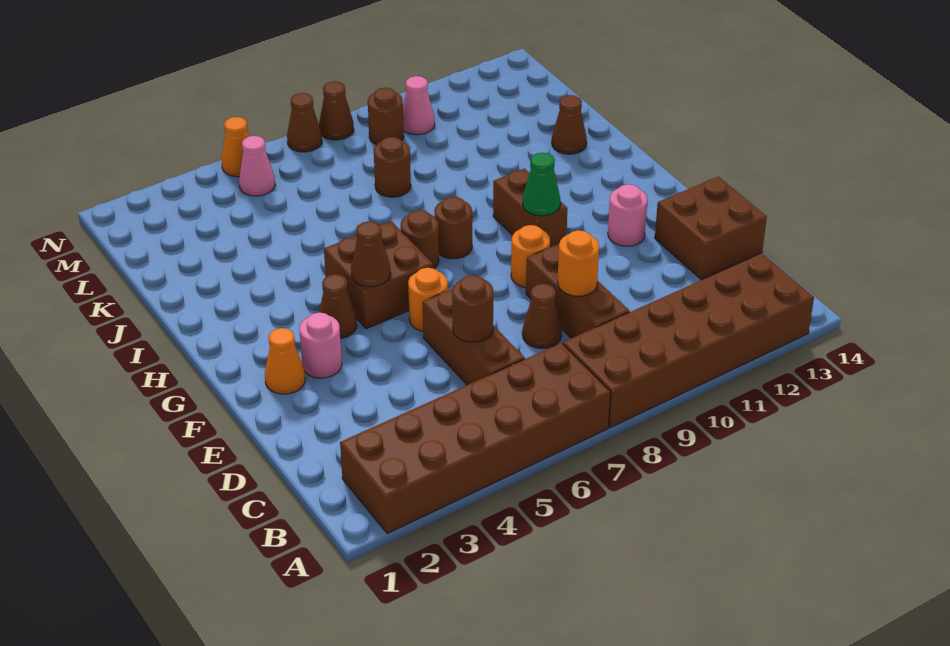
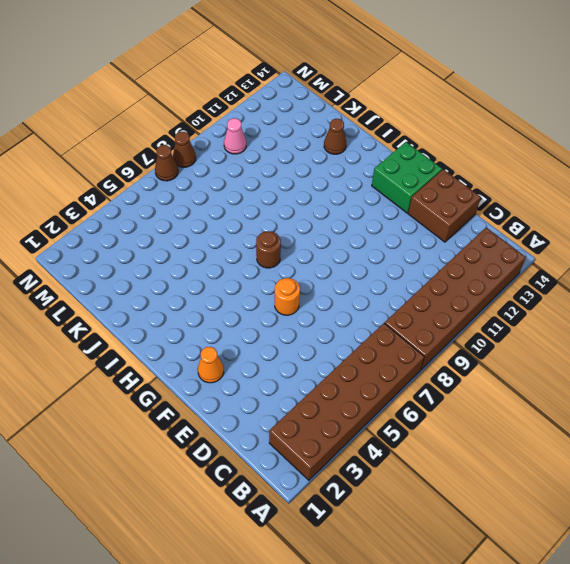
green 2x2 brick [372,142,442,213] -> none
none -> brown 1x3 brick [423,289,525,385]
none -> brown 1x3 brick [526,244,630,338]
none -> brown 1x1 cone [522,284,562,348]

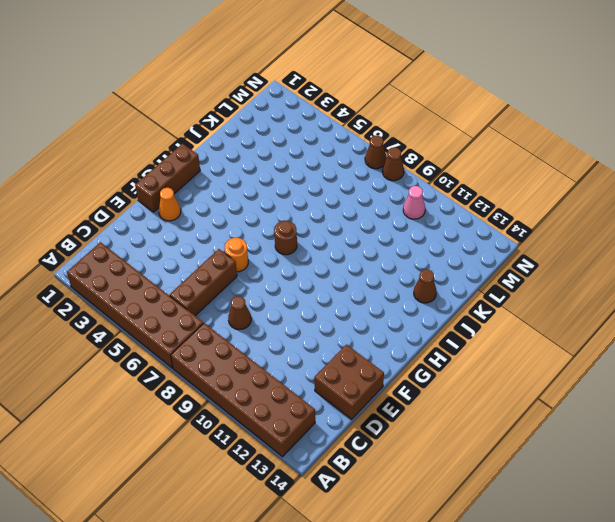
brown 1x3 brick [135,144,200,212] -> brown 1x3 brick moved to [526,244,630,338]
none -> pink 1x1 round brick [299,313,342,378]
none -> orange 1x1 round brick [511,225,550,288]
none -> pink 1x1 round brick [608,185,647,246]

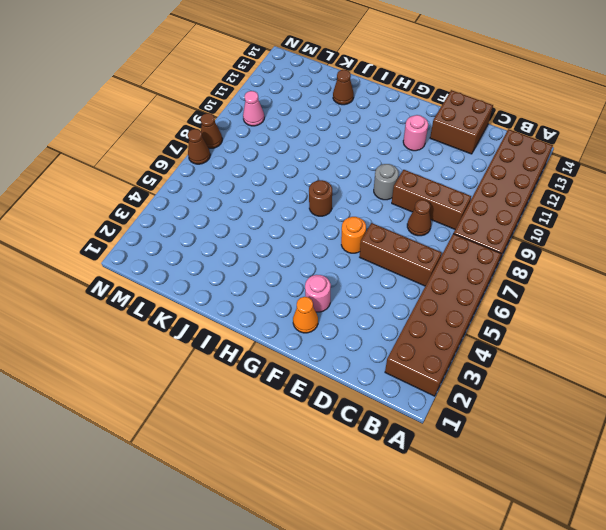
grey 1x1 round brick [374,164,399,200] -> orange 1x1 round brick [511,225,550,288]
none -> brown 1x1 cone [319,274,357,339]
none -> brown 2x2 brick [324,221,433,329]
none -> brown 1x2 brick [493,168,568,247]

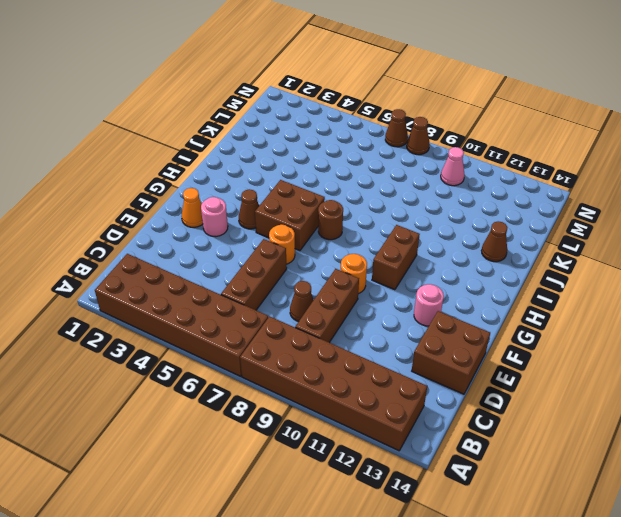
none -> brown 1x1 round brick [434,197,472,259]
none -> brown 1x1 round brick [374,137,411,197]
none -> pink 1x1 cone [239,136,275,196]

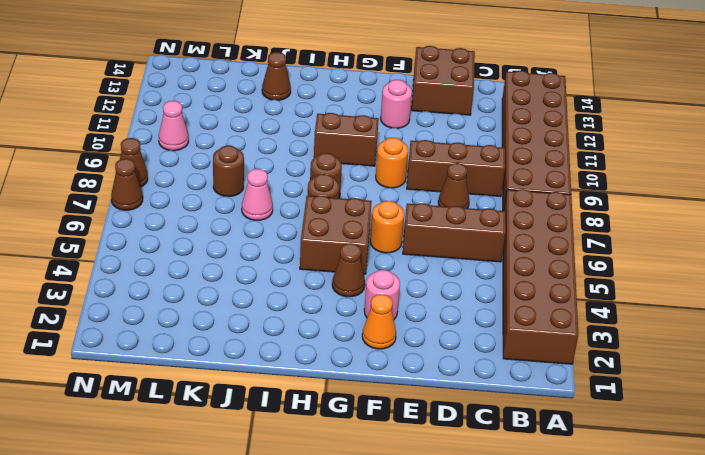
pink 1x1 cone [242,169,273,220] -> pink 1x1 cone moved to [239,136,275,196]
none -> brown 1x1 round brick [368,88,404,145]
none -> orange 1x1 cone [222,117,249,177]
none -> brown 1x1 round brick [452,275,493,342]

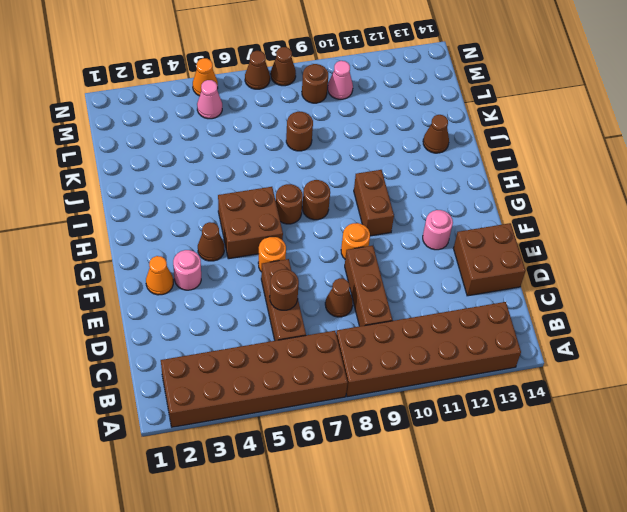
none -> orange 1x1 round brick [558,230,599,296]
none -> brown 1x1 cone [351,221,391,287]
none -> green 1x1 cone [523,153,560,216]

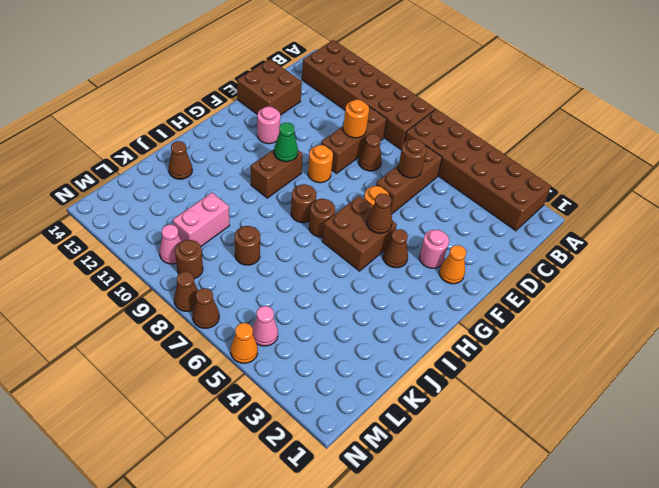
pink 1x2 brick [173,193,230,246] -> none

